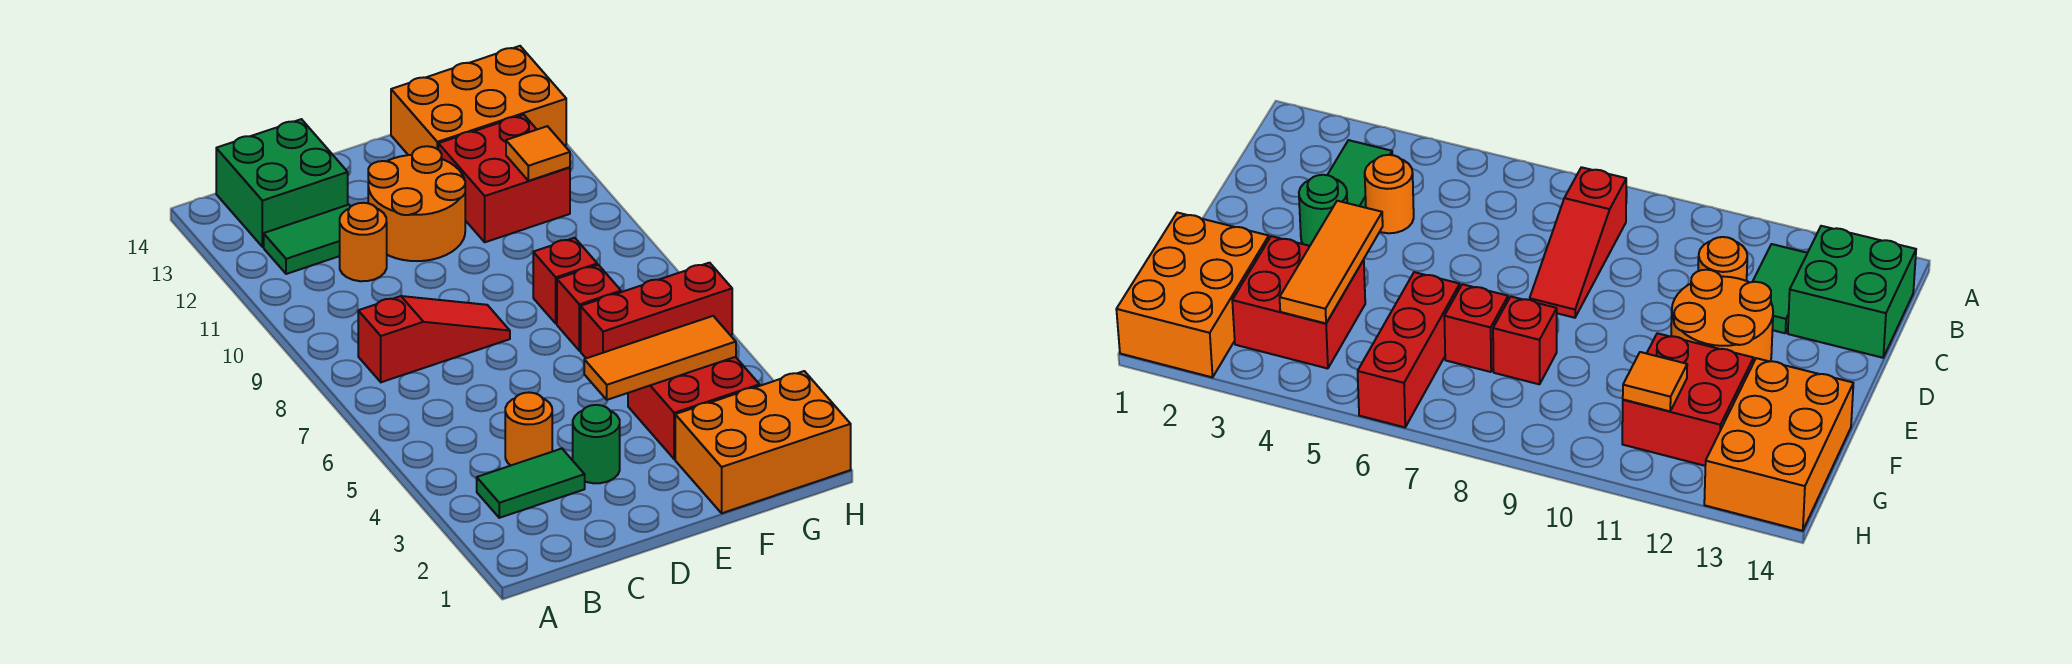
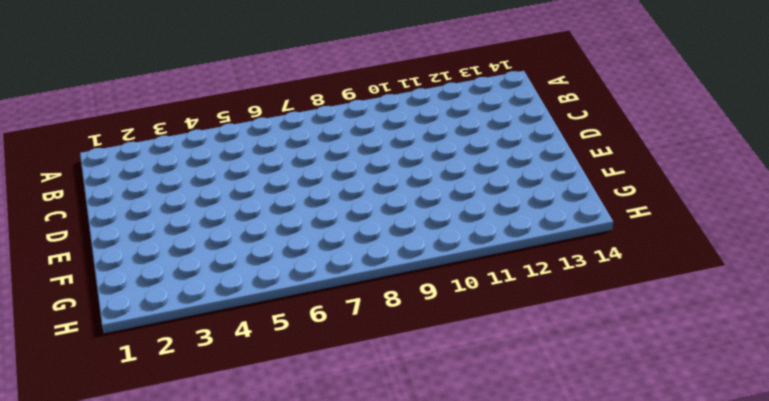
none -> green 1x2 tile [477,449,585,518]
none -> red 1x3 slope [358,296,510,382]
none -> green 1x2 tile [264,205,351,274]

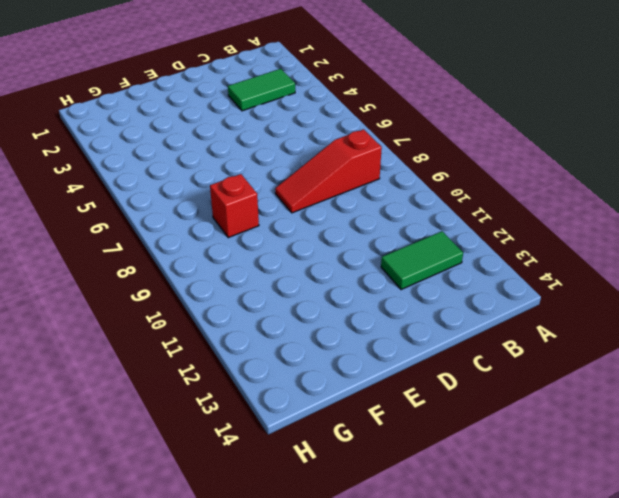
none -> green 2x2 brick [216,119,348,247]
none -> orange 1x1 round brick [505,392,552,465]
none -> orange 1x1 round brick [340,203,387,281]

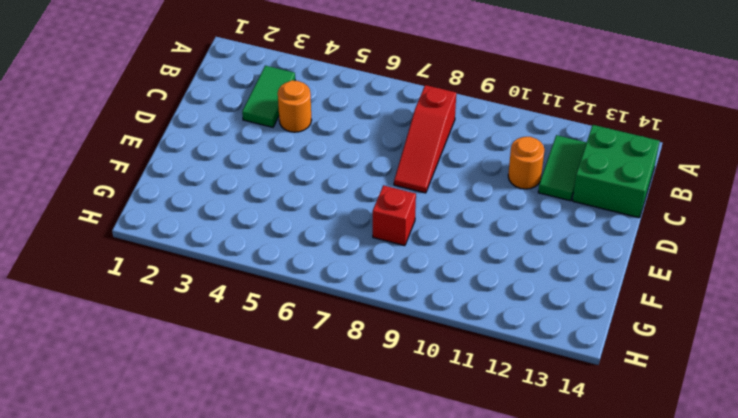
none -> green 1x1 round brick [573,405,620,483]
none -> orange 2x2 round brick [368,146,465,261]
none -> orange 2x3 brick [675,371,851,513]

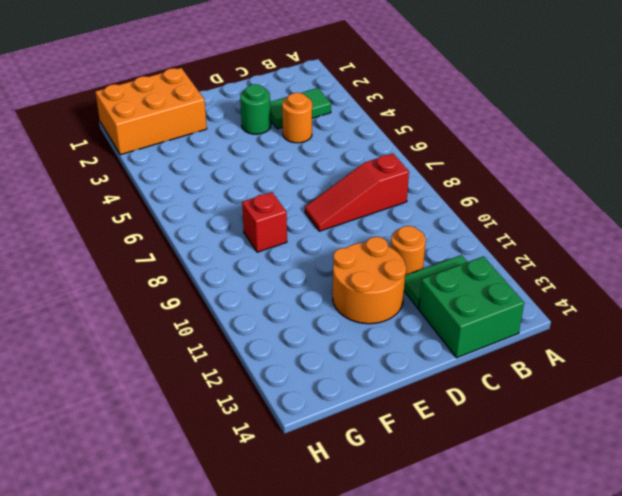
none -> red 2x2 brick [628,357,760,459]
none -> red 1x3 brick [581,263,732,358]
none -> red 1x1 brick [557,265,621,351]

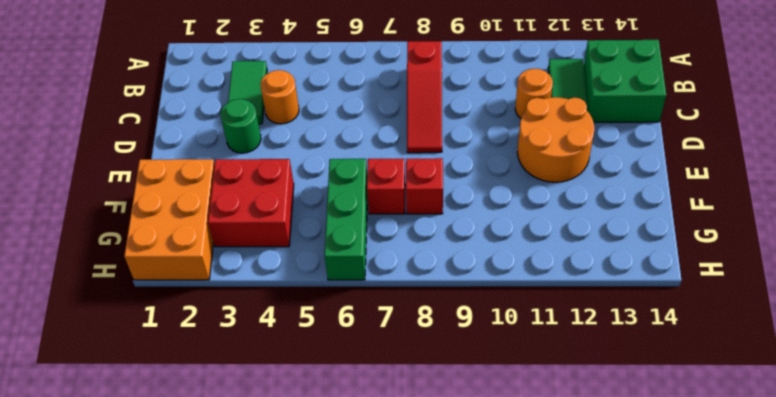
green 1x3 brick [325,159,368,280] -> red 1x3 brick [581,263,732,358]
none -> red 2x2 brick [438,115,570,242]
none -> orange 2x3 brick [391,46,566,155]
none -> orange 1x3 tile [584,316,736,400]

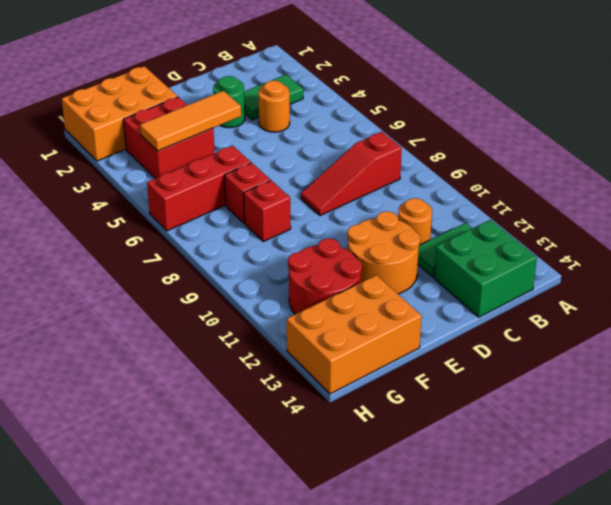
red 2x2 round brick [288,238,362,314] -> red 2x2 brick [438,115,570,242]
none -> orange 1x1 tile [506,126,570,181]

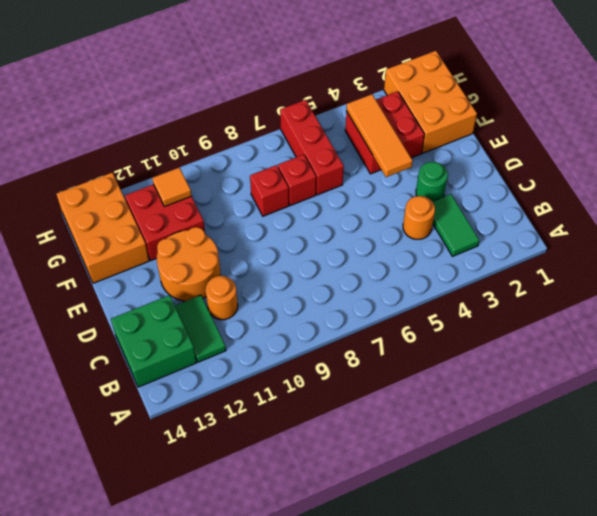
none -> red 1x3 slope [358,296,510,382]

